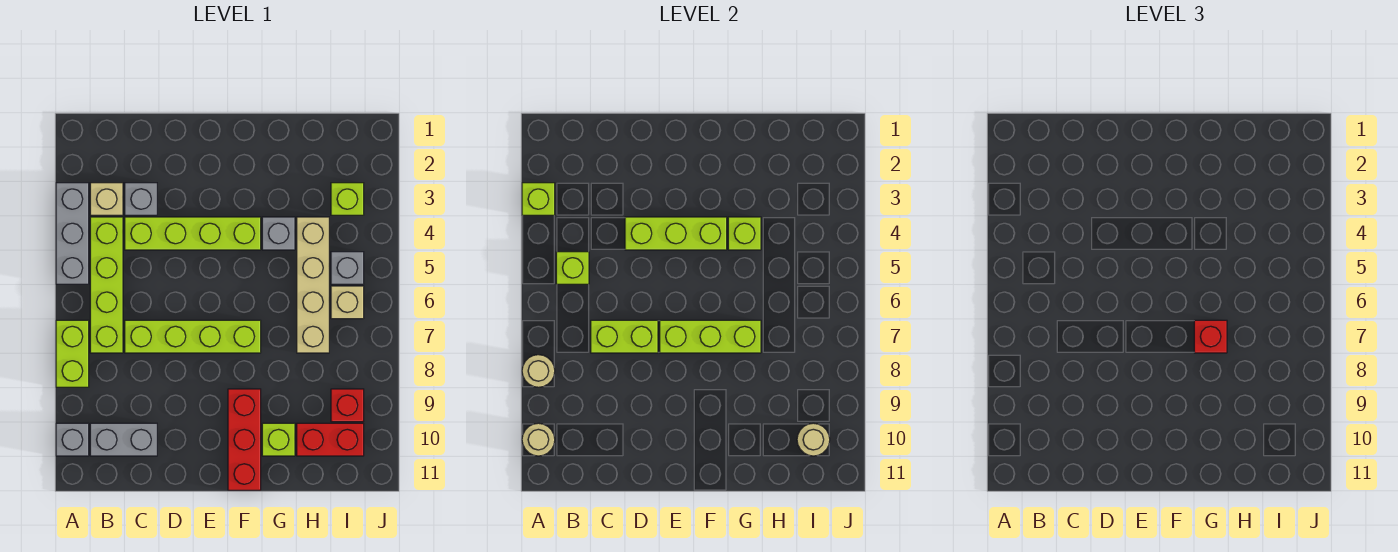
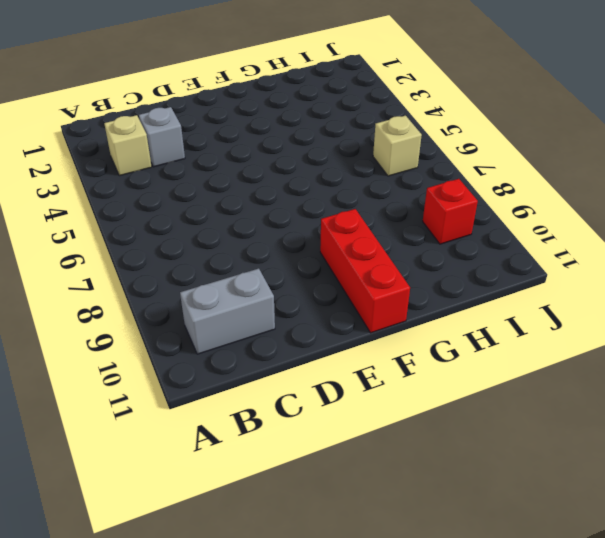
none -> grey 1x3 brick [56,183,89,284]
none -> lime 1x2 brick [56,320,89,387]
none -> grey 1x1 brick [56,423,89,456]

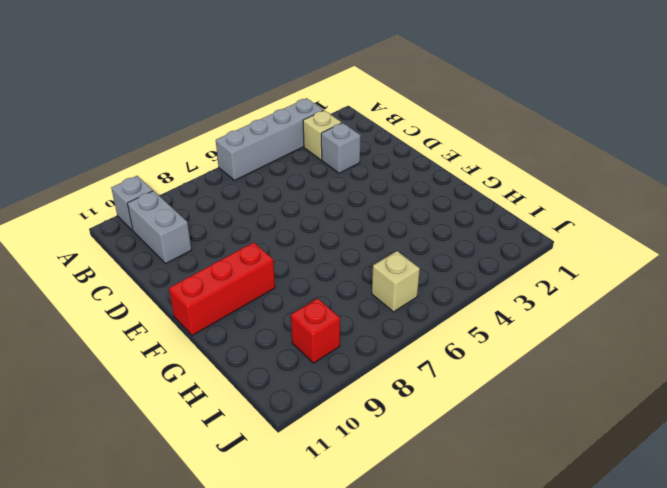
grey 1x4 brick [216,98,323,180] -> grey 1x3 brick [56,183,89,284]
none -> lime 1x2 brick [56,320,89,387]
none -> lime 1x4 brick [90,217,123,353]
none -> lime 1x4 brick [125,217,261,250]

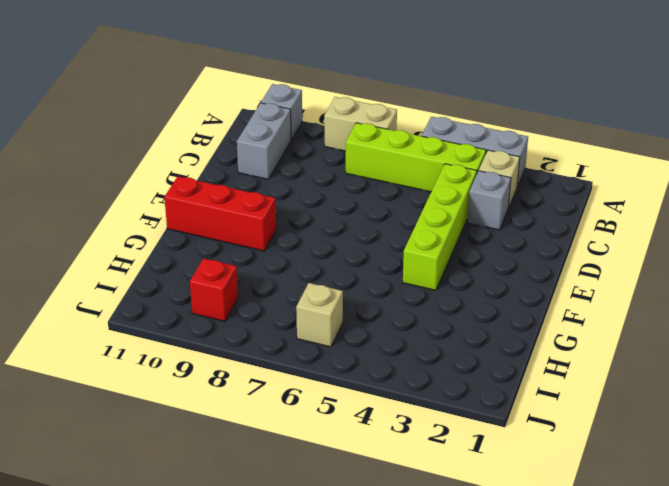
tan 1x2 brick [324,97,397,151] -> lime 1x2 brick [56,320,89,387]
none -> lime 1x4 brick [125,320,261,353]
none -> grey 1x1 brick [262,217,295,250]
none -> lime 1x1 brick [262,423,295,456]

